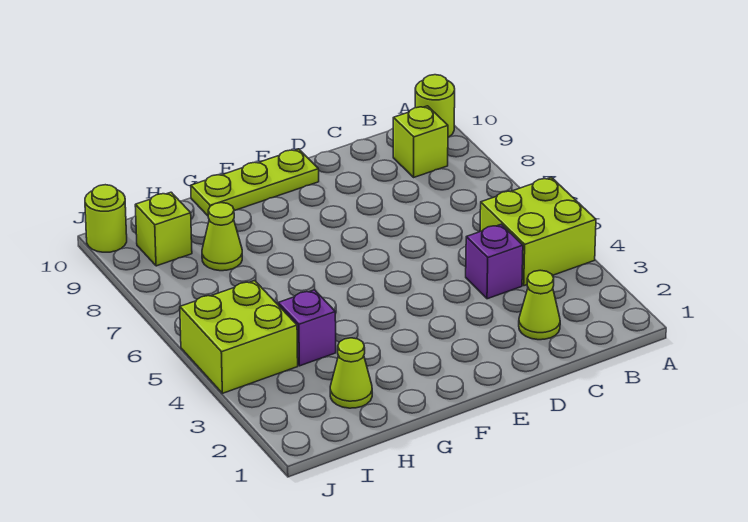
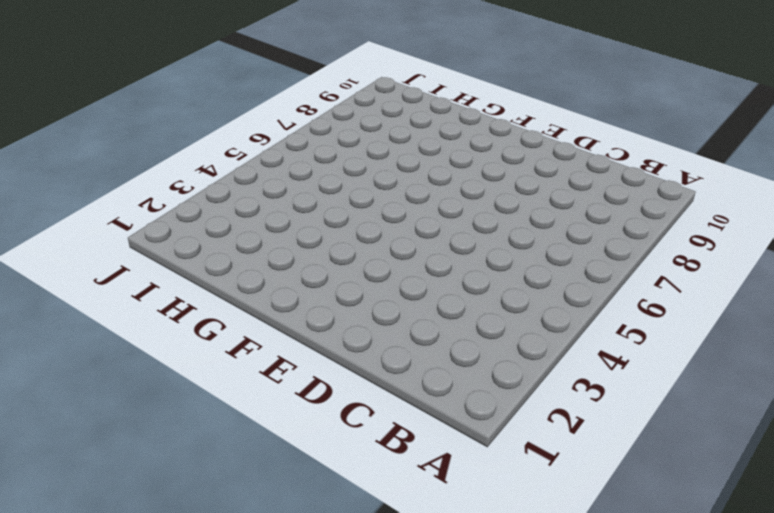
none -> lime 2x2 brick [480,177,596,286]
none -> lime 1x1 round brick [415,75,455,137]
none -> lime 1x1 brick [393,106,448,177]

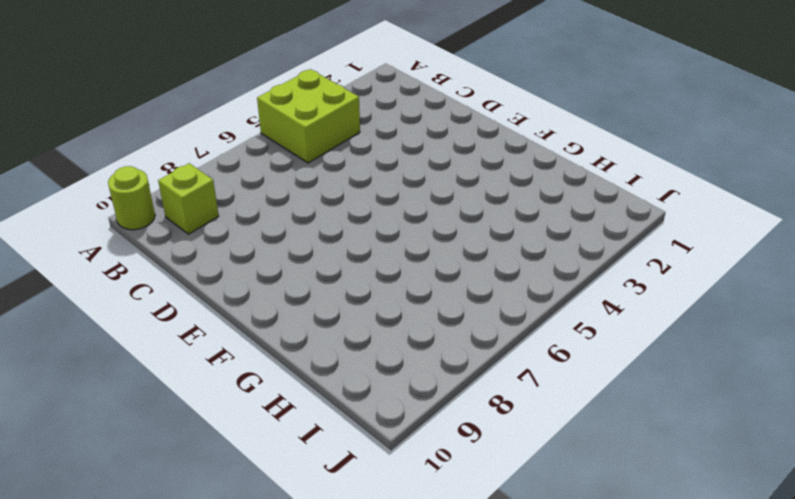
none -> lime 1x1 cone [519,270,560,340]
none -> purple 1x1 brick [466,224,523,299]
none -> lime 1x3 plate [191,149,319,216]

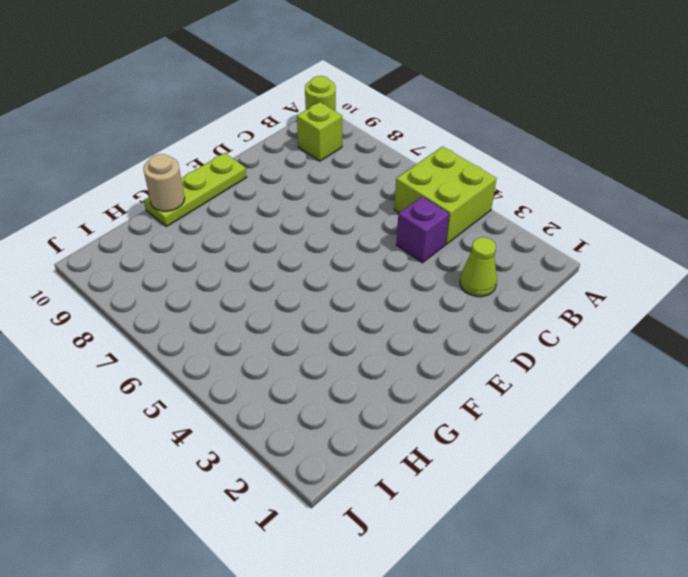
tan 1x1 round brick [143,154,185,211] -> none
none -> lime 1x1 cone [330,338,372,408]
none -> purple 1x1 brick [278,290,336,366]
none -> lime 1x1 cone [202,203,242,271]

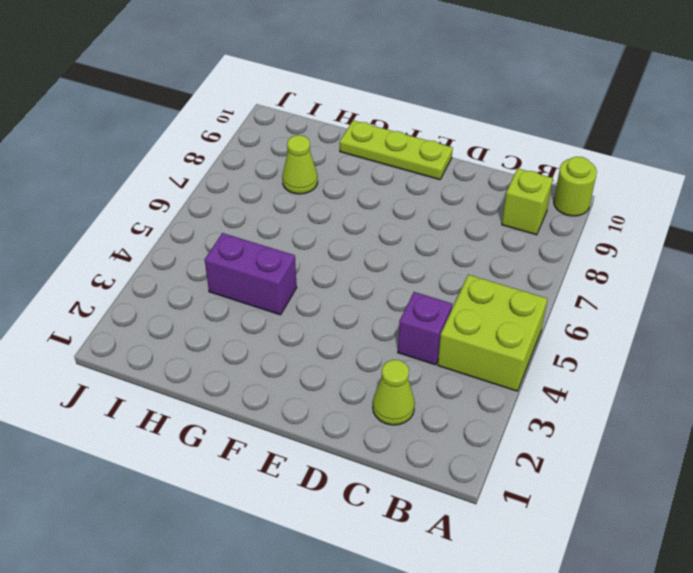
purple 1x2 brick [205,233,297,315] -> purple 1x1 brick [278,290,336,366]
none -> lime 1x1 cone [330,338,372,408]
none -> lime 2x2 brick [180,281,298,393]
none -> lime 1x1 brick [135,192,192,266]

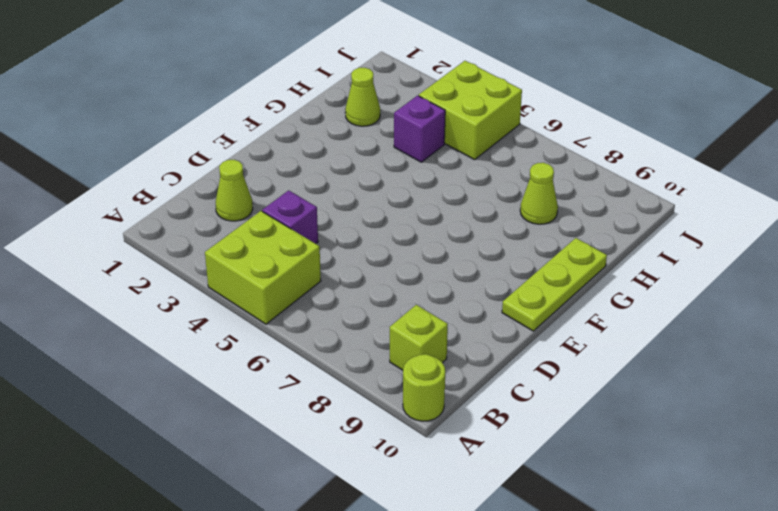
none -> lime 1x1 brick [135,192,192,266]
none -> lime 1x1 round brick [85,185,127,252]

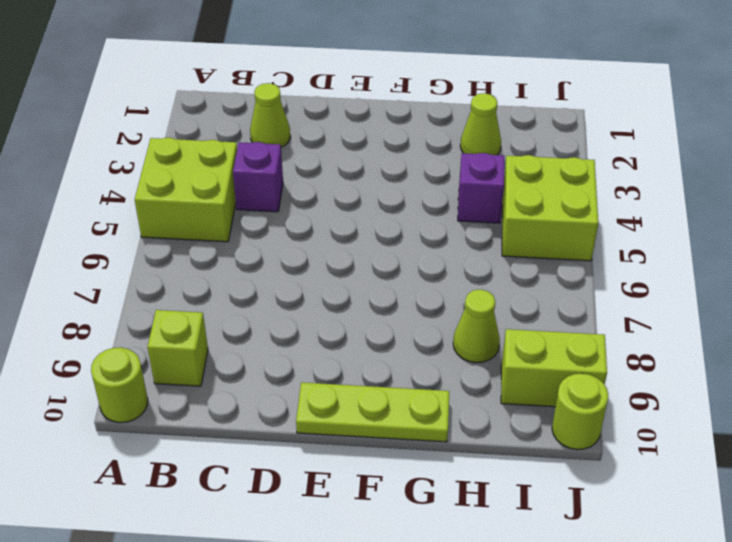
lime 1x2 brick [501,329,607,407] -> lime 1x1 brick [135,192,192,266]

